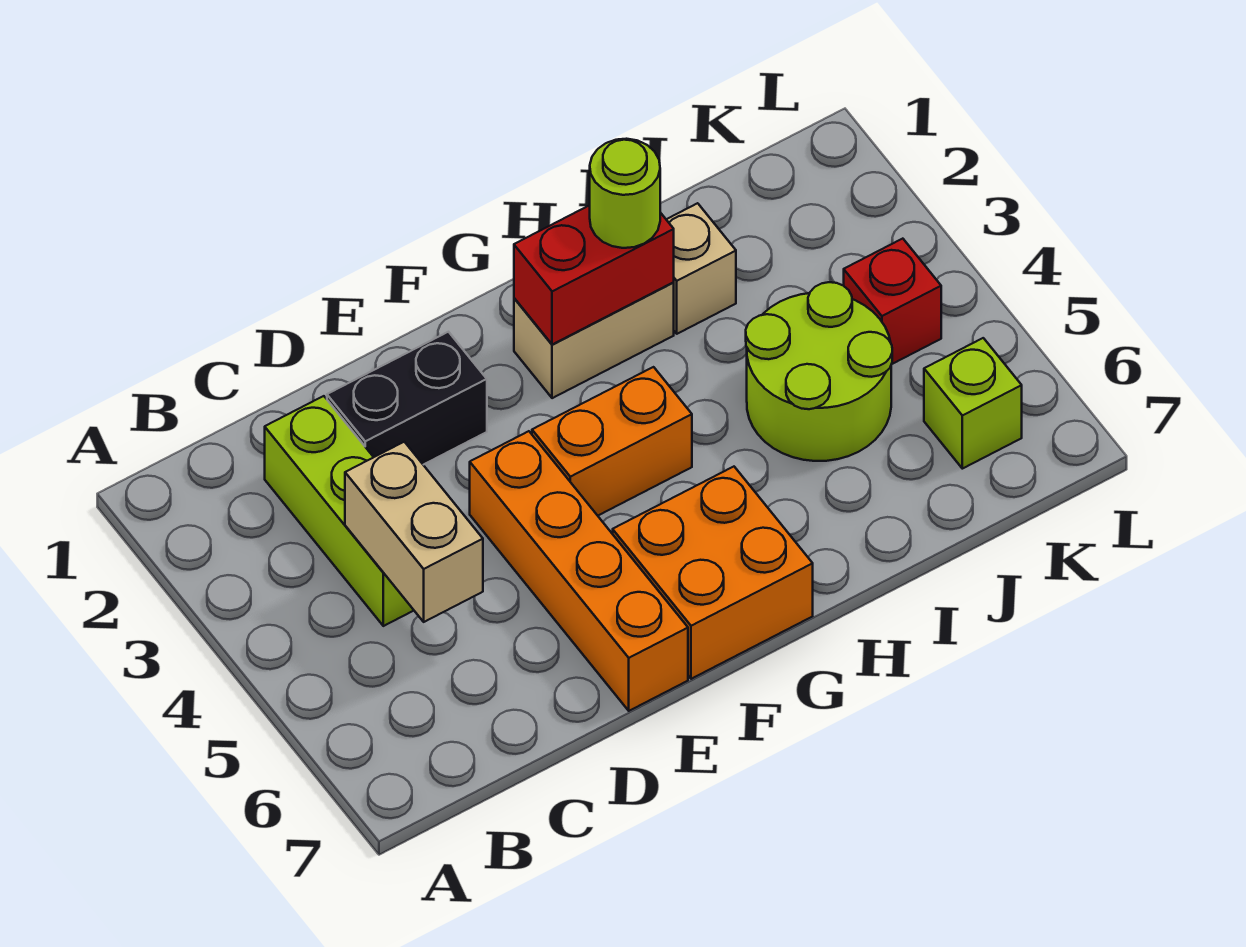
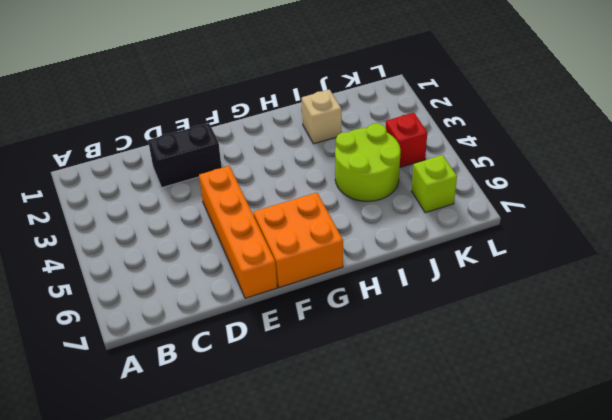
none -> lime 1x3 brick [265,396,414,626]
none -> orange 1x2 brick [532,367,692,516]
none -> tan 1x2 brick [514,282,674,398]

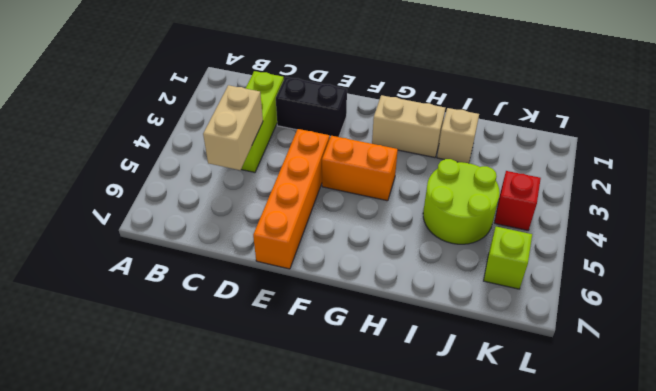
none -> orange 2x2 brick [613,467,813,679]
none -> red 1x2 brick [514,205,674,345]
none -> lime 1x1 round brick [590,139,660,248]

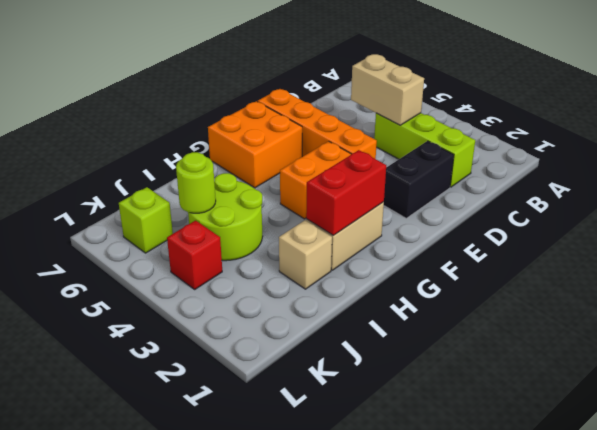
lime 1x1 round brick [176,152,216,213] -> lime 1x1 round brick moved to [590,139,660,248]

